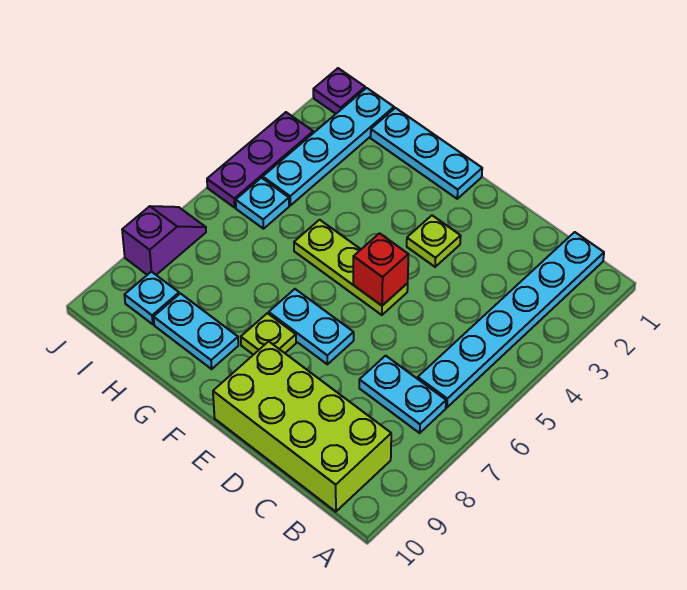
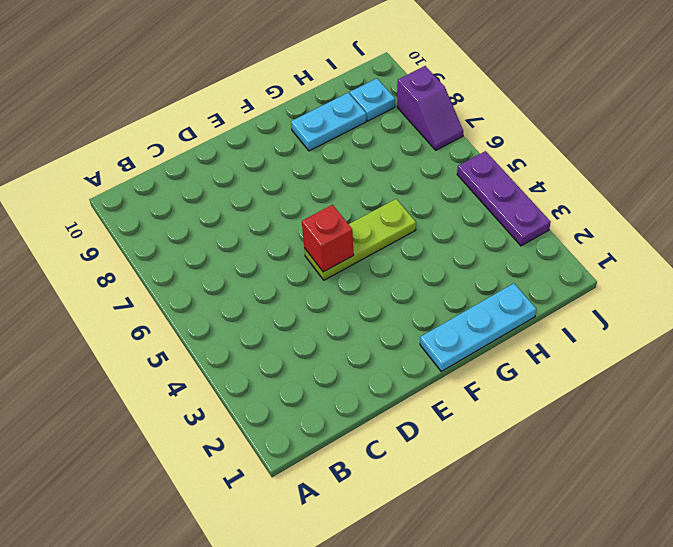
none -> cyan 1x6 plate [418,232,604,407]
none -> cyan 1x2 plate [359,356,446,433]
none -> lime 2x4 brick [213,341,391,512]

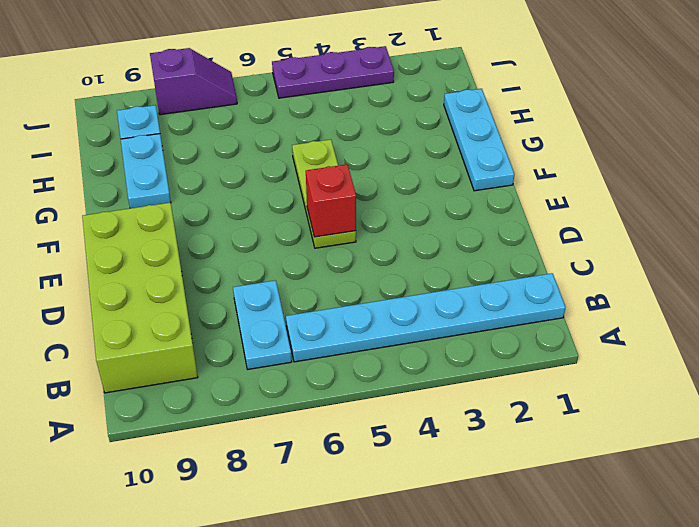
none -> lime 1x1 plate [407,215,461,267]
none -> cyan 1x2 plate [269,289,354,364]
none -> lime 1x1 plate [241,313,296,355]

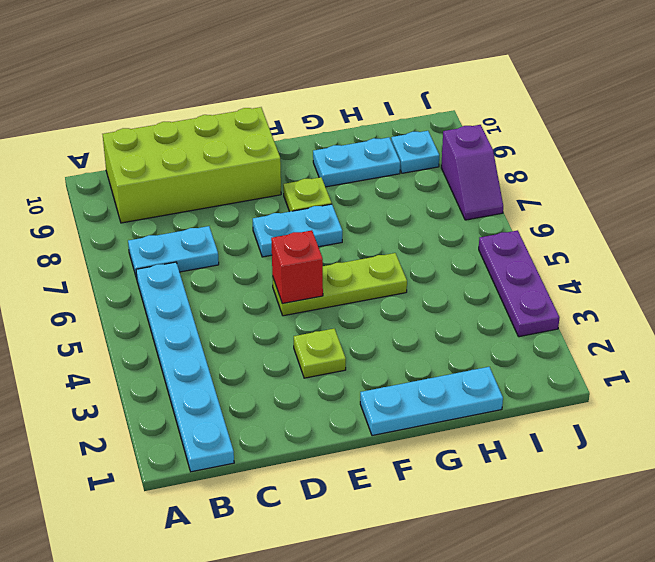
none -> cyan 1x4 plate [263,88,394,205]
none -> cyan 1x1 plate [236,178,289,229]
none -> purple 1x1 plate [313,68,365,114]

